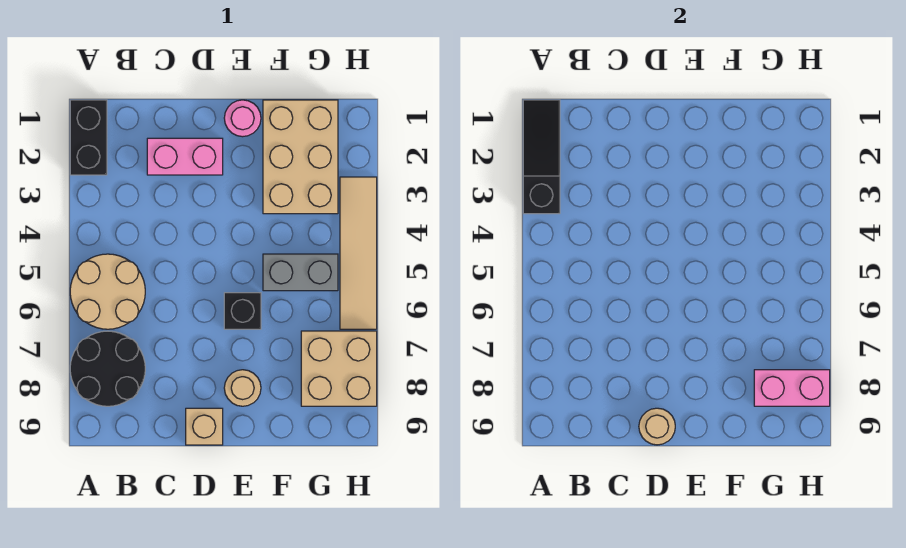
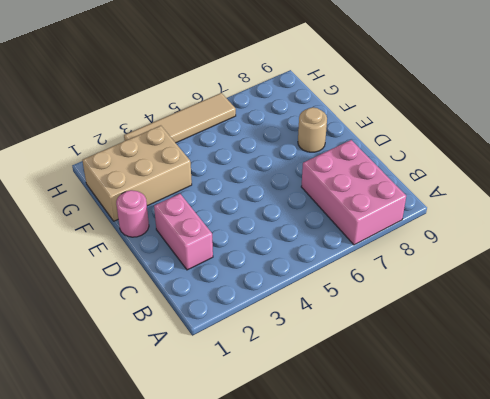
pink 2x3 brick [301,140,406,245] -> black 2x2 round brick [70,331,145,406]
none -> black 1x2 brick [70,100,107,175]
none -> tan 2x2 round brick [70,254,145,329]
none -> tan 1x1 brick [186,408,223,445]

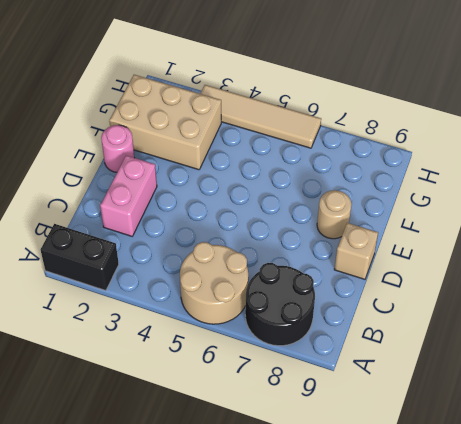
none -> black 1x1 brick [224,293,261,329]
none -> grey 1x2 brick [263,254,338,291]
none -> tan 2x2 brick [301,331,377,406]

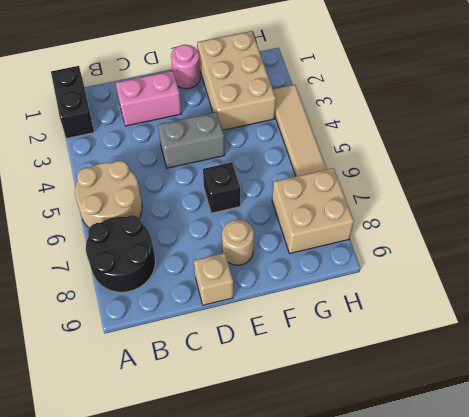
grey 1x2 brick [158,112,225,168] -> grey 1x2 brick moved to [263,254,338,291]
none -> black 1x3 slope [523,100,560,214]
none -> tan 1x1 round brick [639,408,675,445]
none -> pink 1x2 brick [754,370,830,406]

